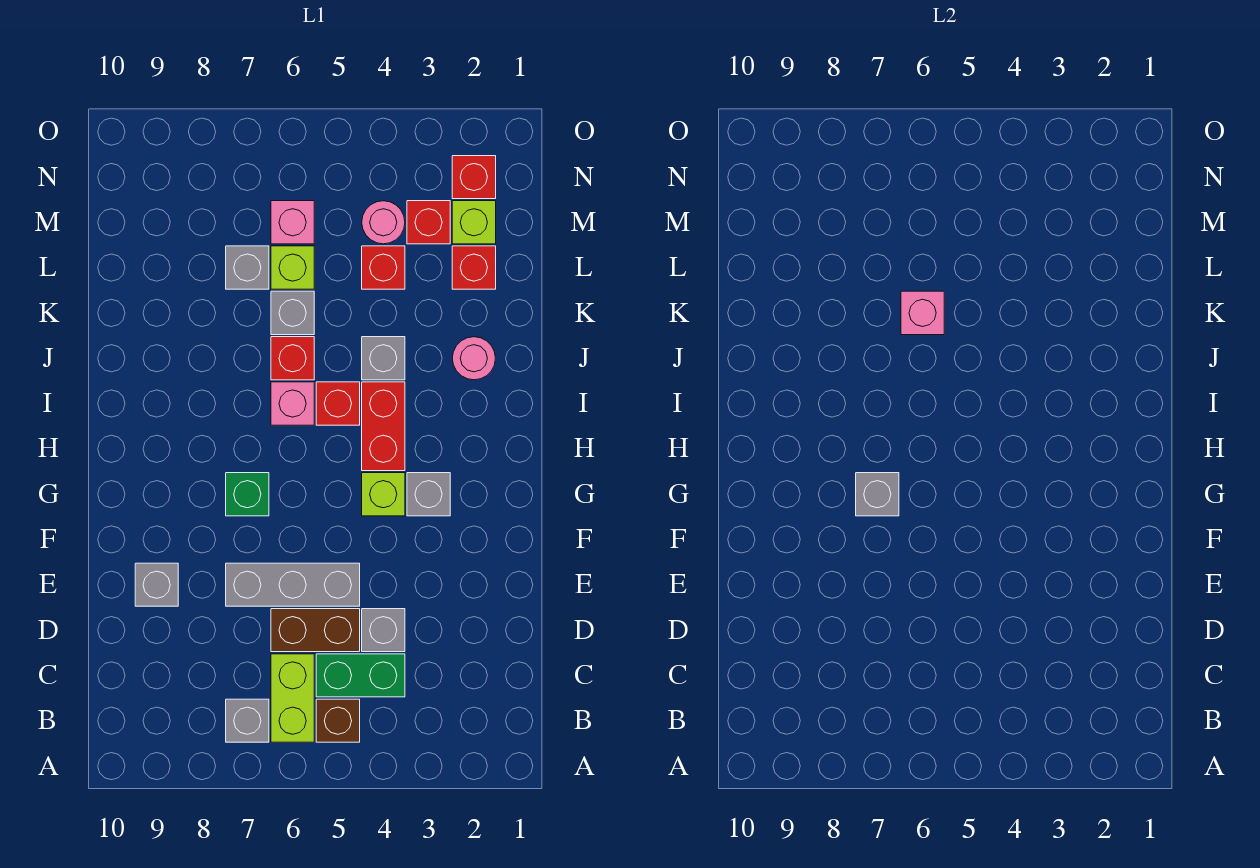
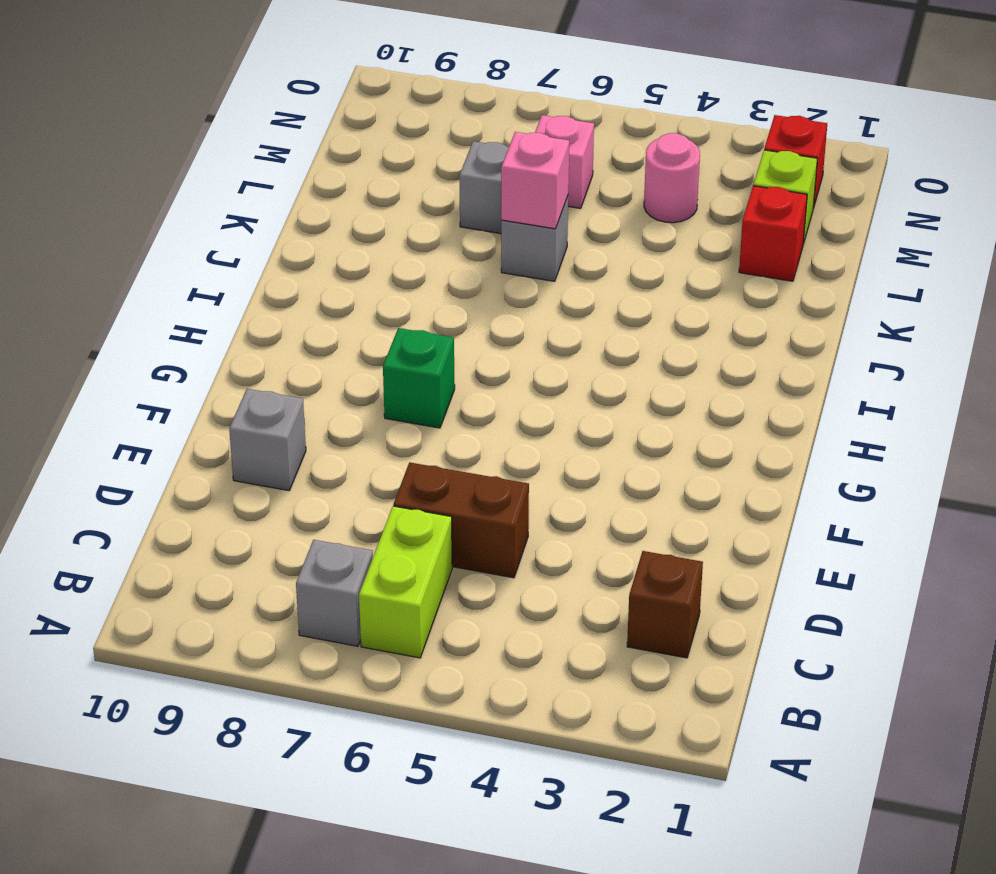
brown 1x1 brick [627,551,703,658] -> brown 1x1 brick moved to [316,699,360,742]
none -> green 1x2 brick [316,654,405,697]
none -> grey 1x1 brick [362,609,405,652]
none -> grey 1x3 brick [226,563,360,606]

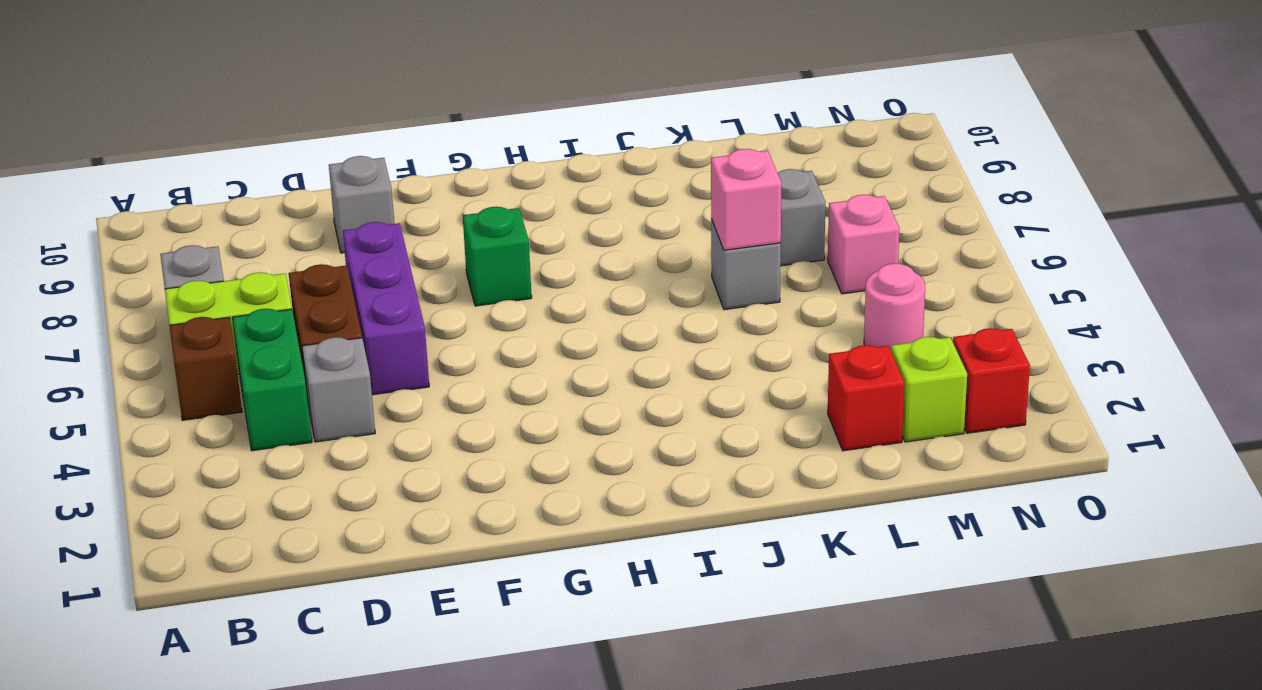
purple 1x3 brick [343,222,429,395] -> grey 1x3 brick [226,563,360,606]
none -> grey 1x1 brick [407,473,450,516]
none -> lime 1x1 brick [362,473,405,516]
none -> red 1x2 brick [362,382,405,471]

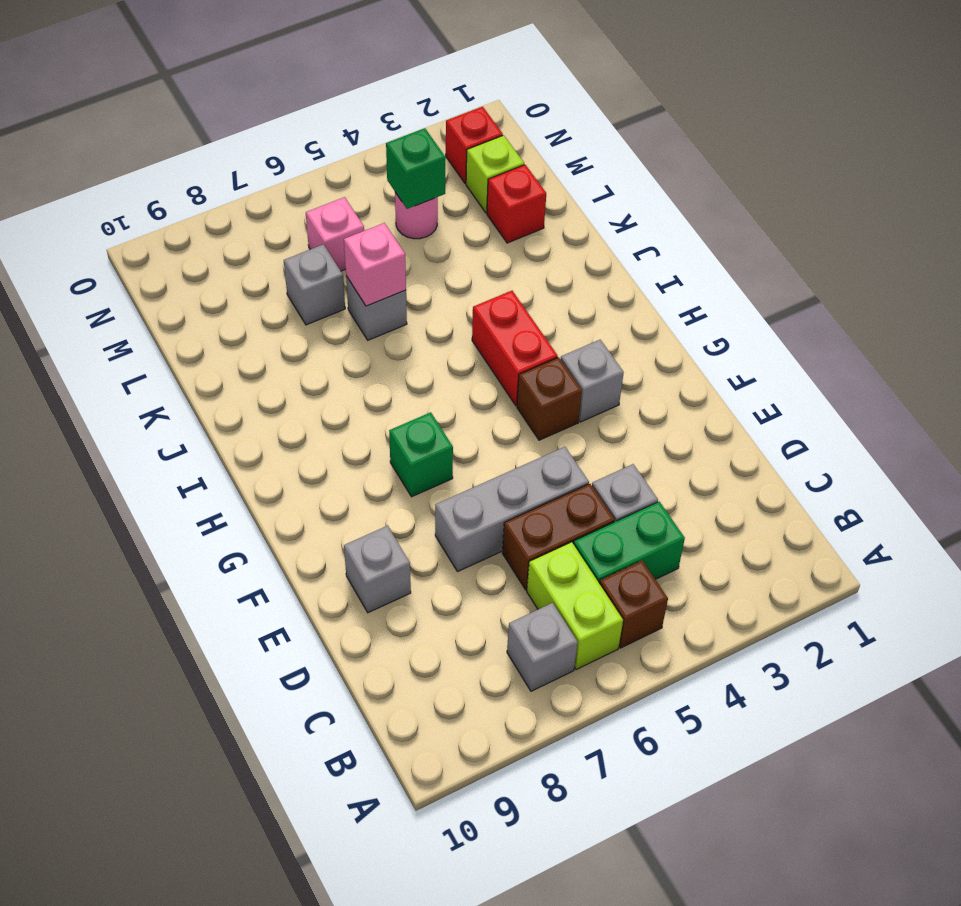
brown 1x1 brick [517,357,582,440] -> lime 1x1 brick [362,473,405,516]
green 1x1 brick [386,128,446,209] -> none
none -> red 1x1 brick [316,382,360,425]
none -> pink 1x1 brick [271,382,314,425]
none -> pink 1x1 round brick [452,337,495,380]

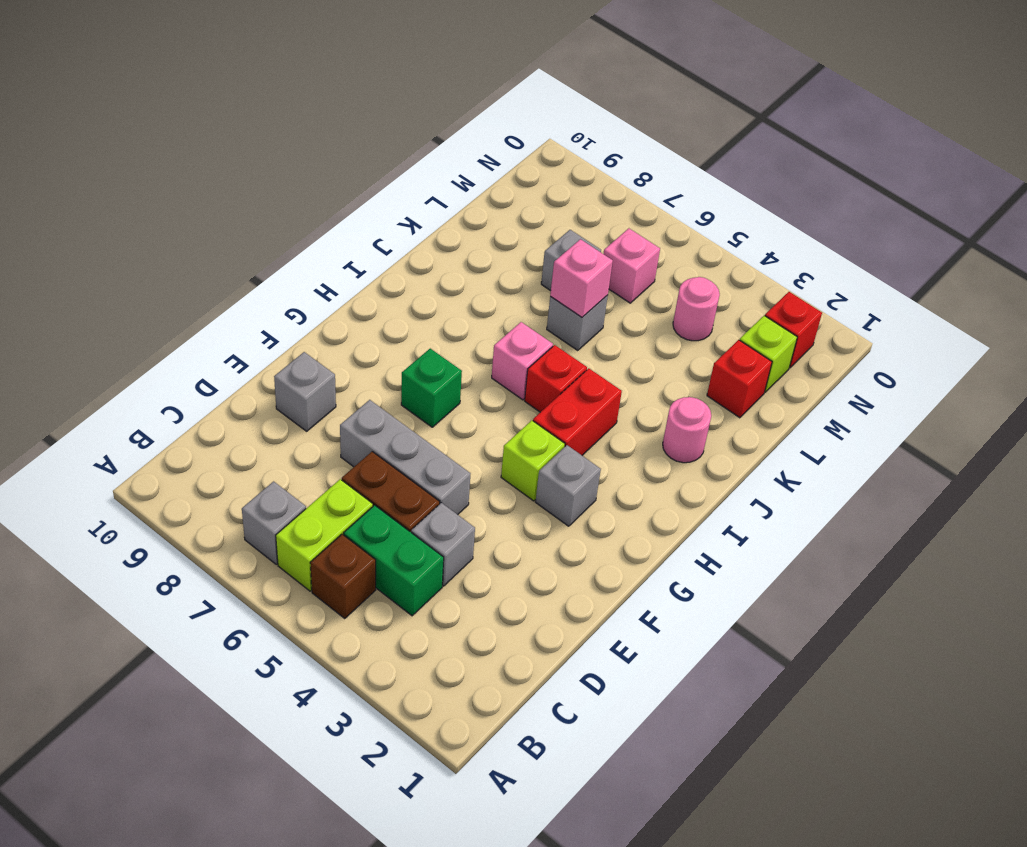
none -> grey 1x1 brick [362,337,405,380]
none -> red 1x1 brick [271,337,314,380]
none -> red 1x1 brick [362,246,405,289]

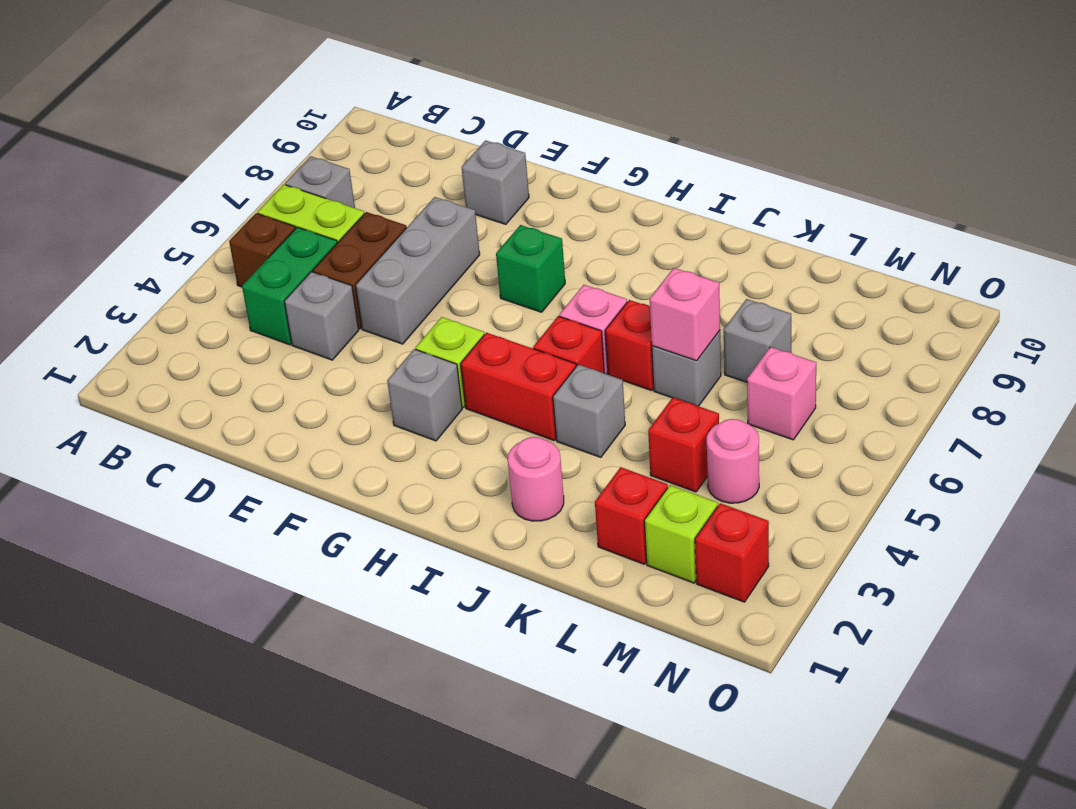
none -> lime 1x1 brick [271,246,314,289]
none -> red 1x1 brick [407,201,450,244]
none -> grey 1x1 brick [856,473,899,516]

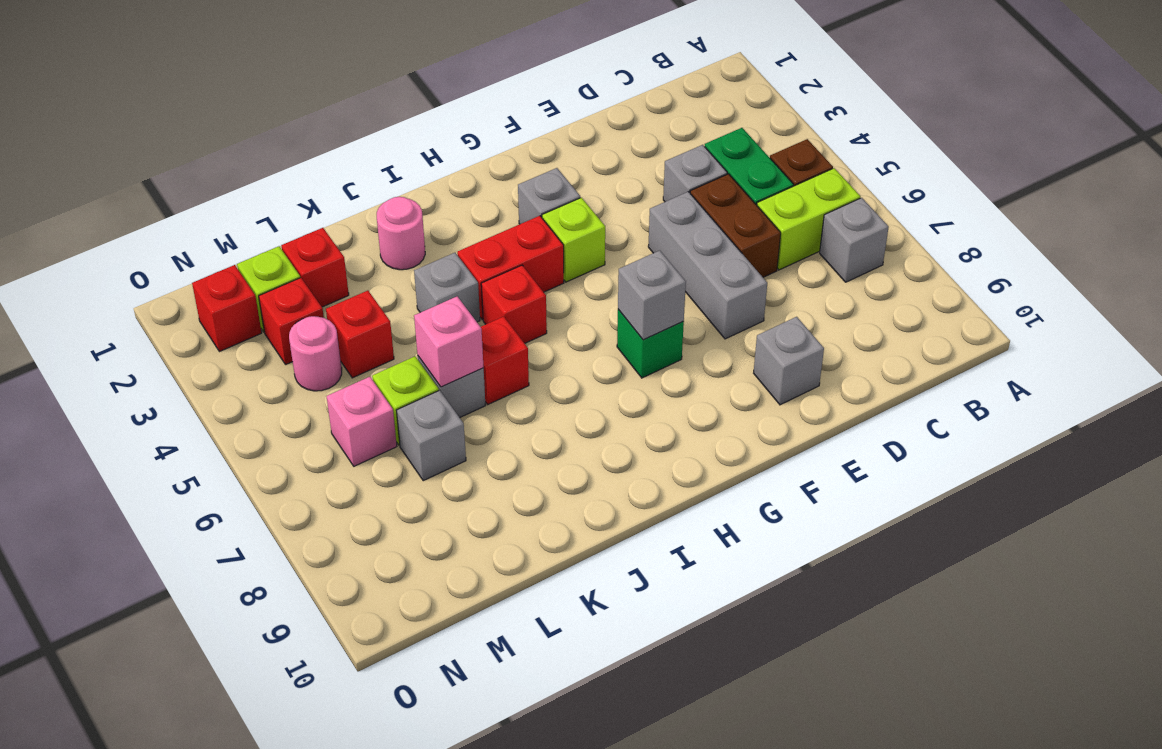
none -> pink 1x1 brick [271,382,314,425]

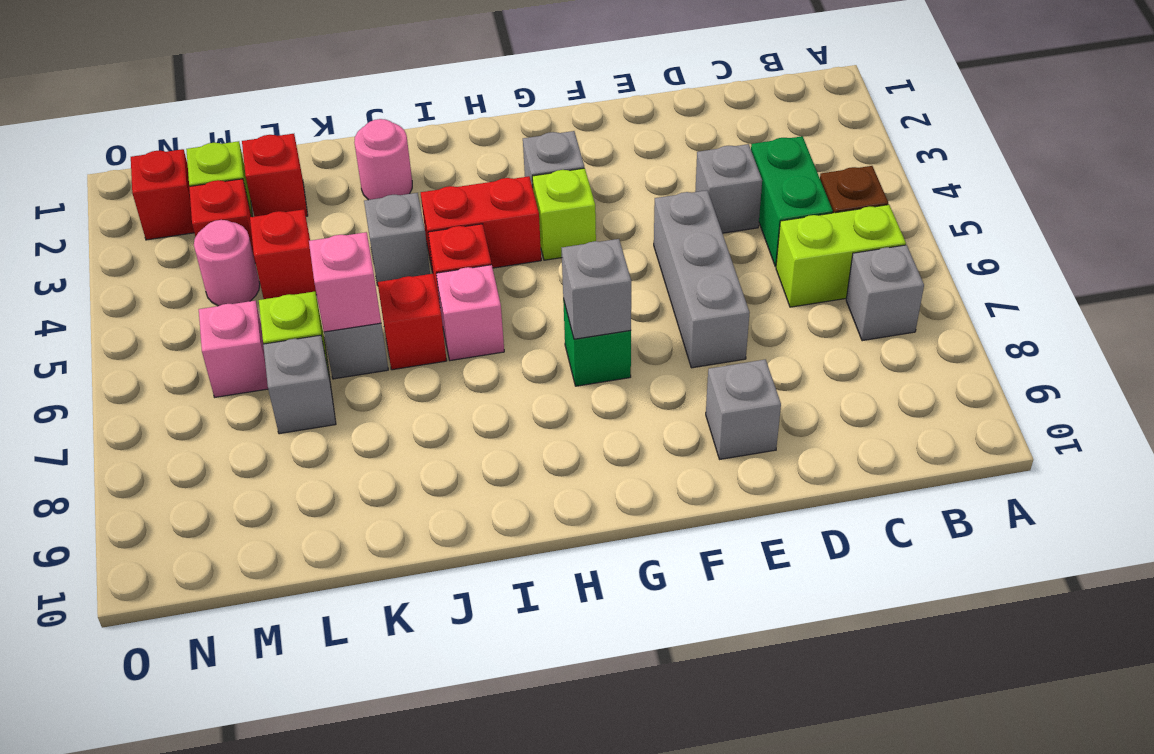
none -> brown 1x2 brick [271,609,360,652]

